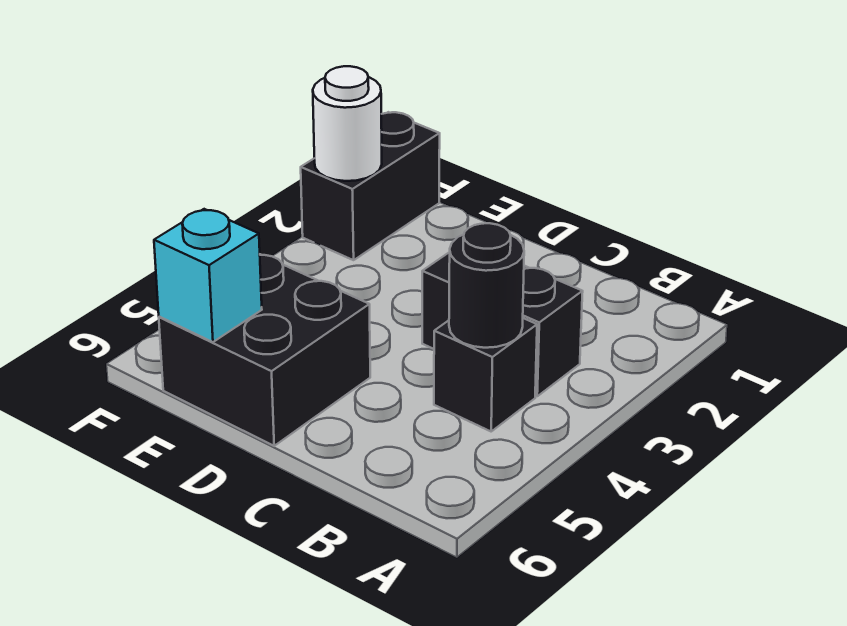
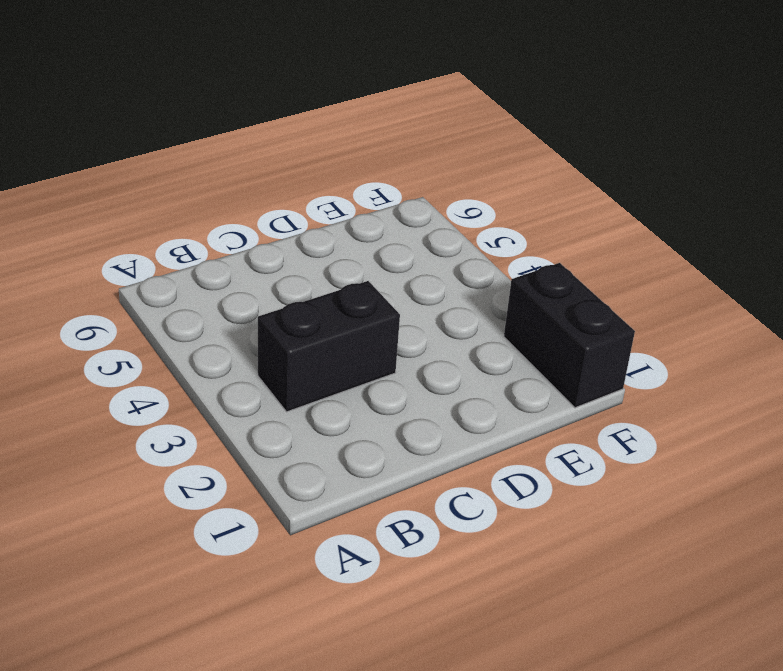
none -> black 1x1 brick [434,318,537,431]
none -> black 2x2 brick [159,254,370,446]

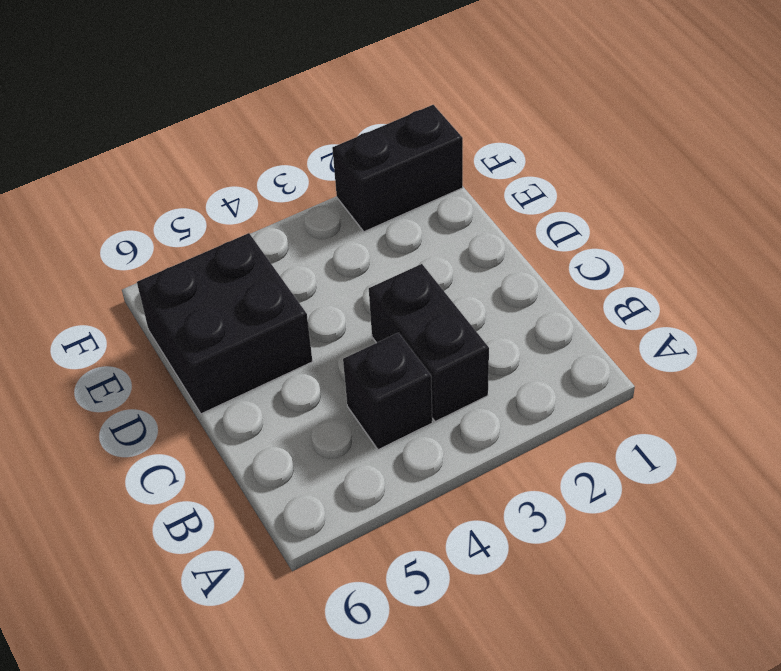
none -> black 1x1 round brick [449,223,524,348]
none -> cyan 1x1 brick [154,209,262,342]

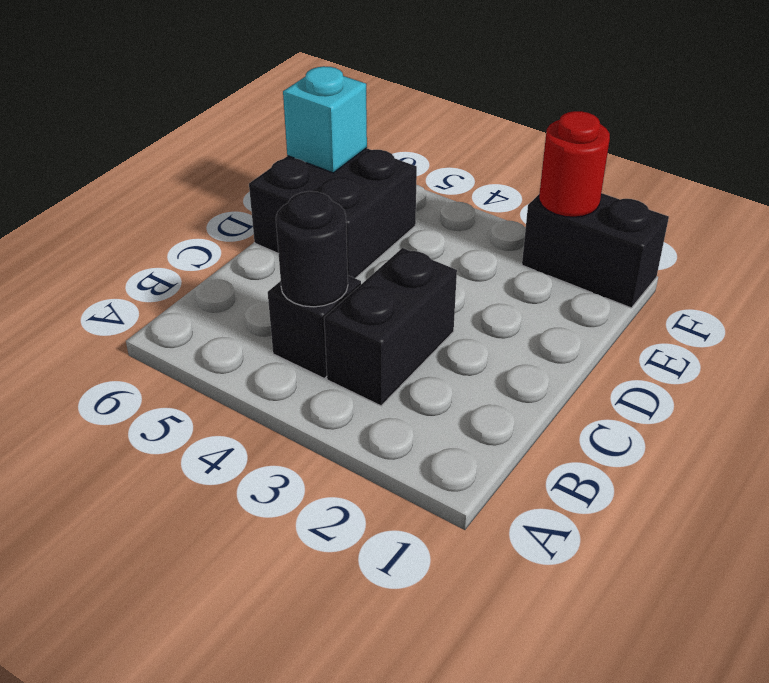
red 1x1 round brick [539,111,610,217] -> white 1x1 round brick [313,66,382,181]

